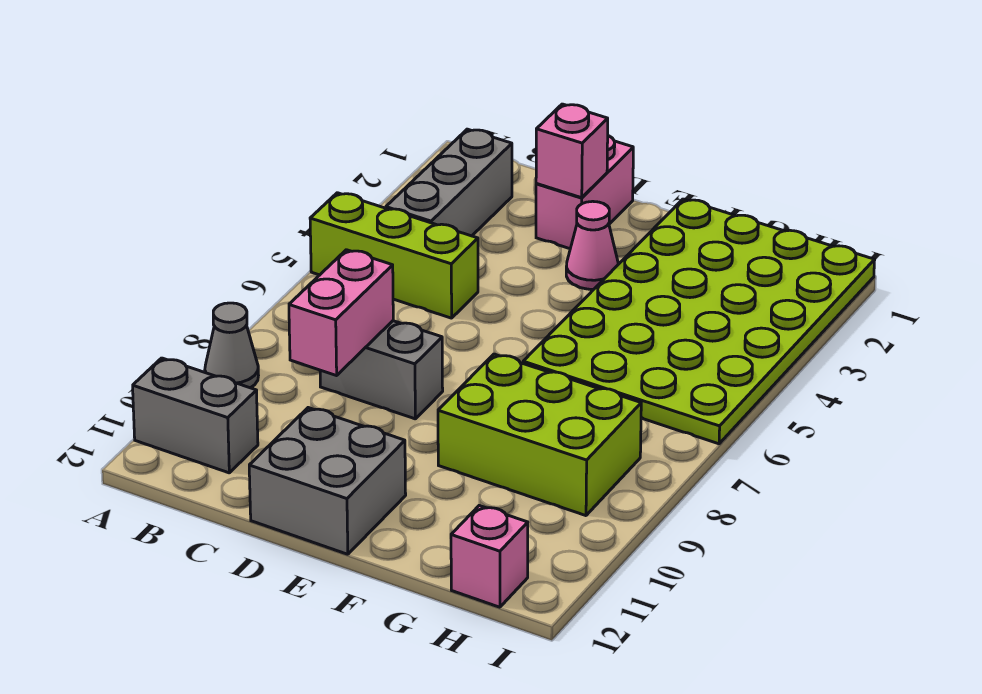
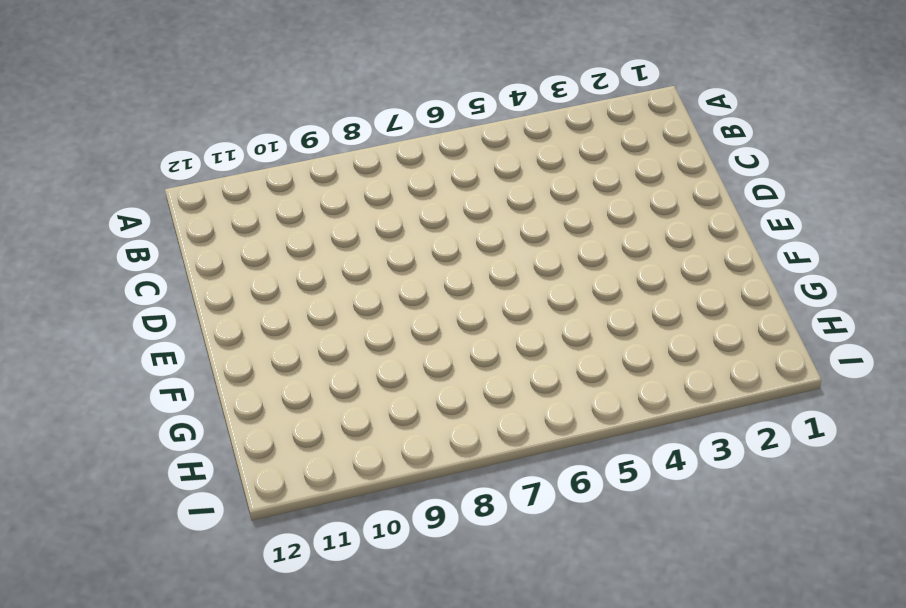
none -> lime 1x3 brick [310,193,478,318]
none -> grey 1x1 cone [205,303,258,388]
none -> grey 1x2 brick [133,358,258,473]

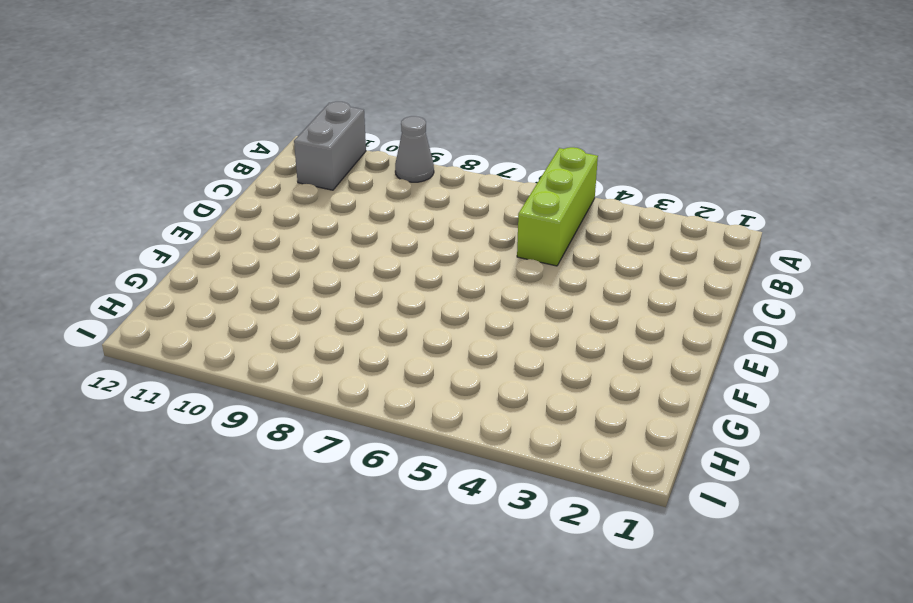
none -> grey 1x3 brick [386,129,512,236]
none -> grey 1x2 brick [320,321,443,419]
none -> pink 1x2 brick [536,136,633,249]

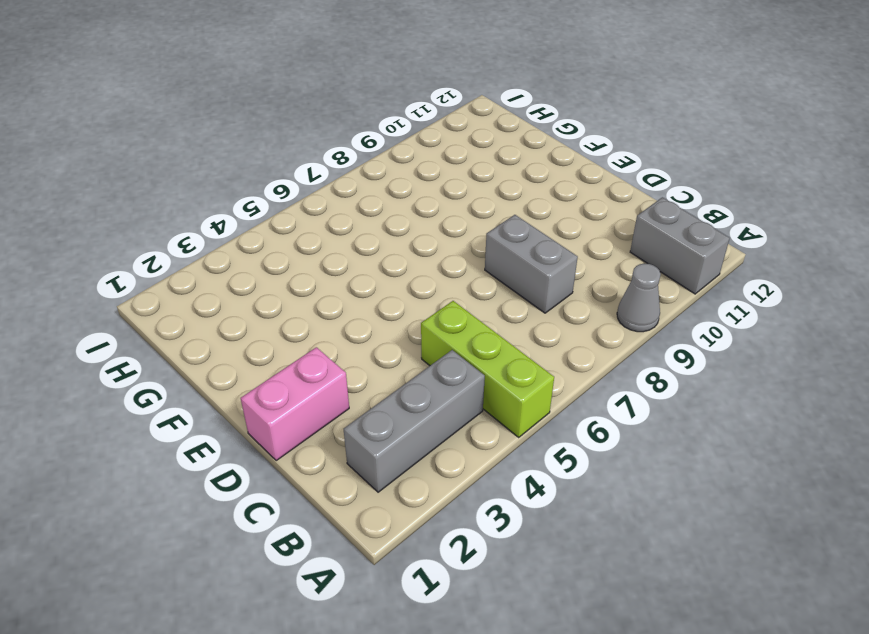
none -> grey 2x2 brick [249,408,406,554]
none -> pink 1x1 cone [566,201,618,289]
none -> lime 4x6 plate [523,199,875,444]

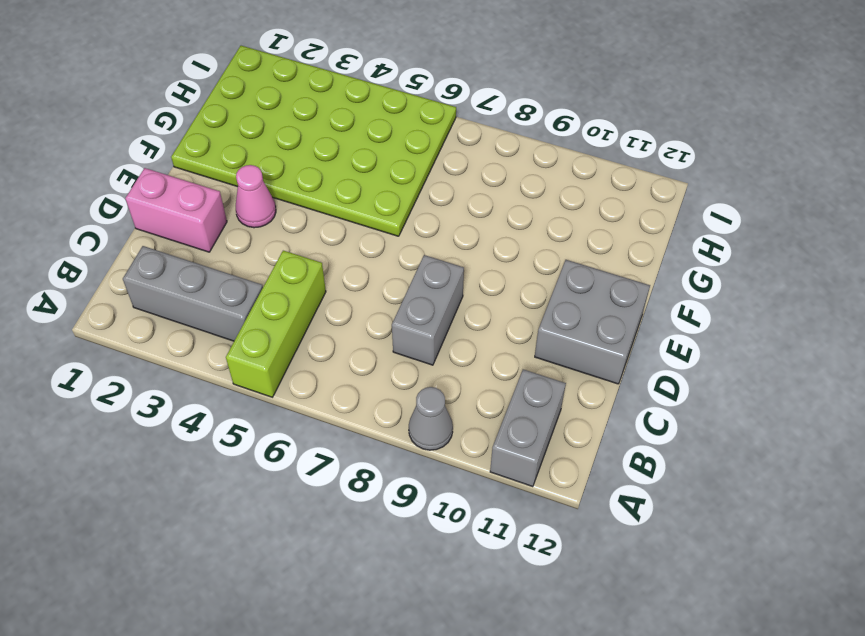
none -> lime 2x3 brick [438,354,641,516]
none -> pink 1x1 brick [451,505,528,607]
none -> pink 1x2 brick [289,250,393,376]

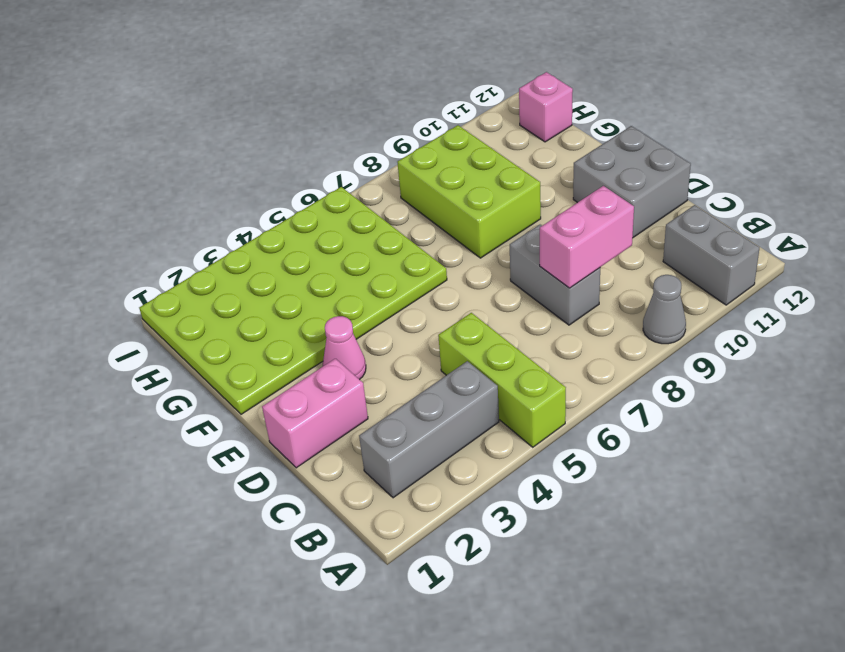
none -> pink 1x1 brick [536,104,608,198]

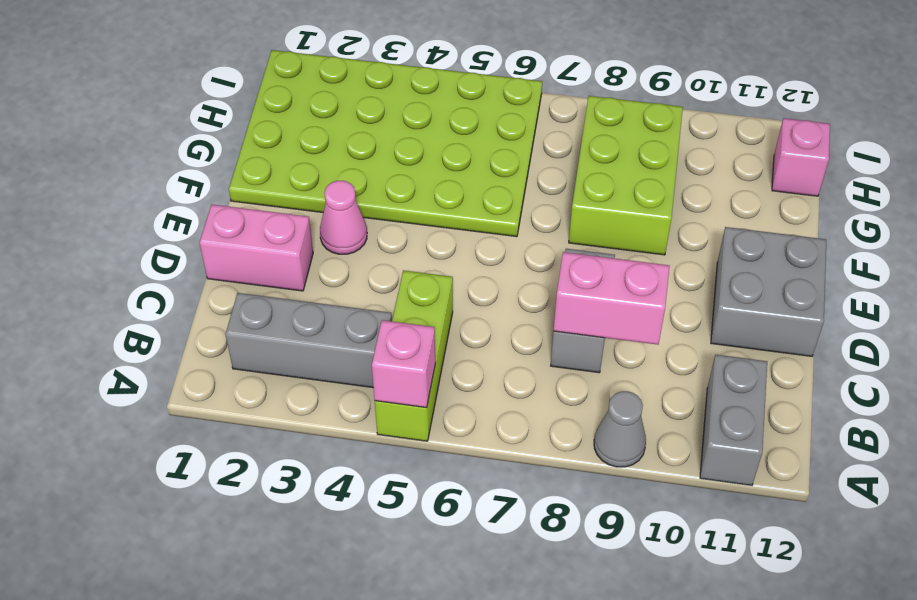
pink 1x1 brick [372,320,435,408] -> pink 1x1 brick moved to [536,104,608,198]

